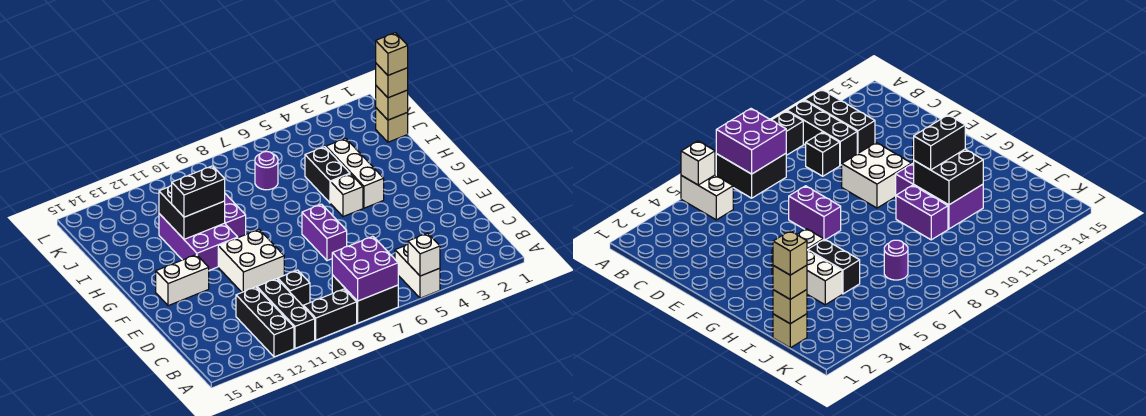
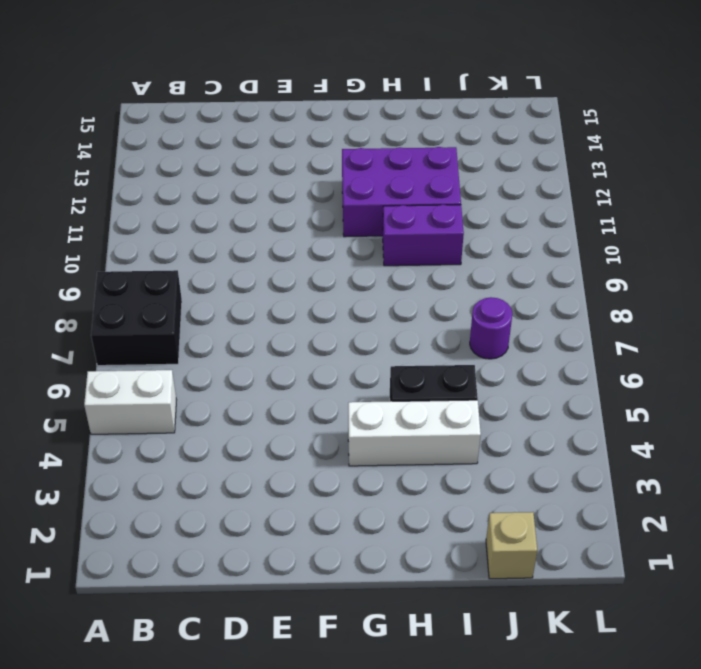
none -> black 1x2 brick [304,289,357,340]
none -> black 1x3 brick [257,279,315,348]
none -> black 1x3 brick [236,287,294,357]

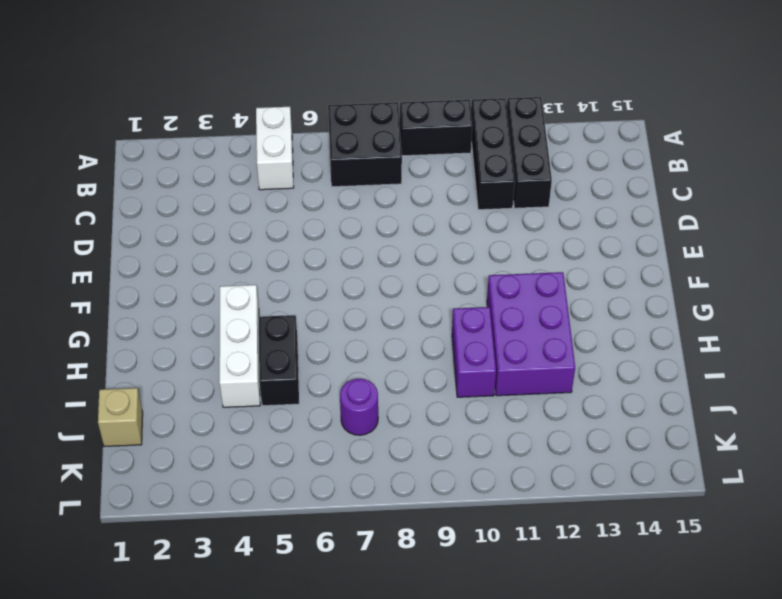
none -> black 1x1 brick [278,270,310,307]
none -> purple 1x2 brick [302,204,347,261]
none -> white 2x2 brick [218,230,284,292]

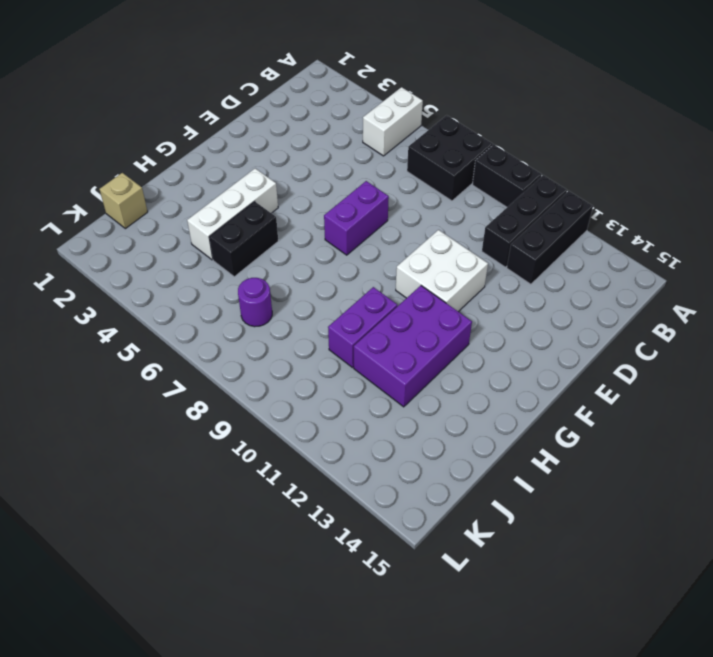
none -> black 1x1 brick [278,270,310,307]
none -> white 1x2 brick [156,255,209,306]
none -> white 1x1 brick [331,174,363,217]

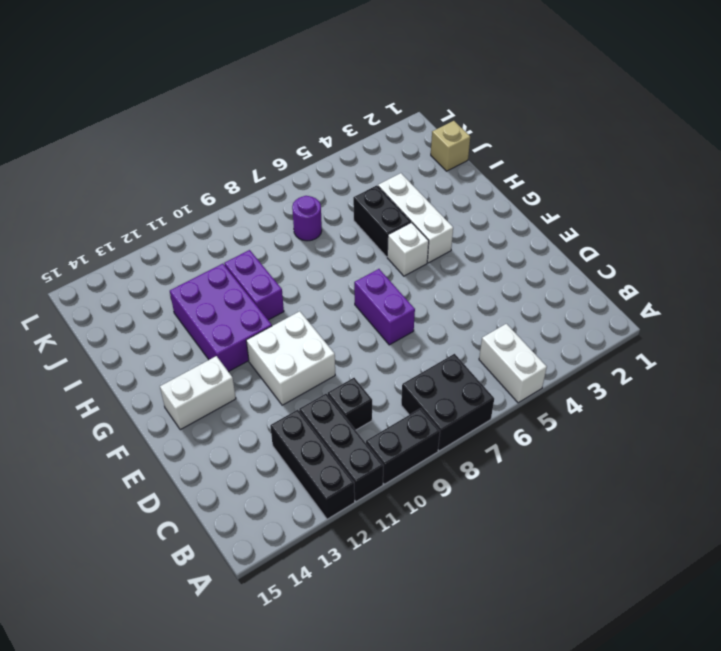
none -> white 1x1 brick [408,233,440,276]
none -> purple 2x2 brick [332,236,398,301]
none -> black 2x2 brick [159,185,225,239]

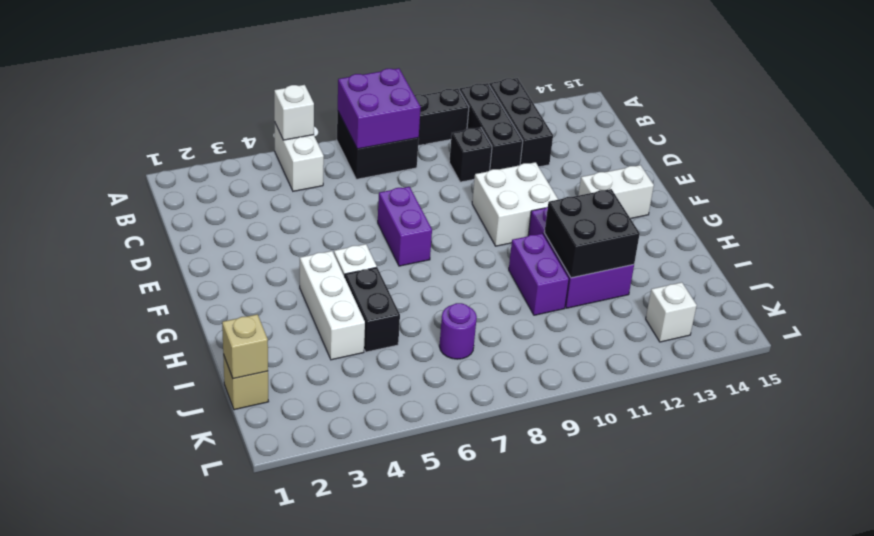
white 1x1 brick [646,282,697,342] -> none
none -> black 1x2 brick [172,166,225,217]
none -> tan 1x1 brick [376,64,408,98]
none -> tan 1x1 brick [376,33,408,75]

